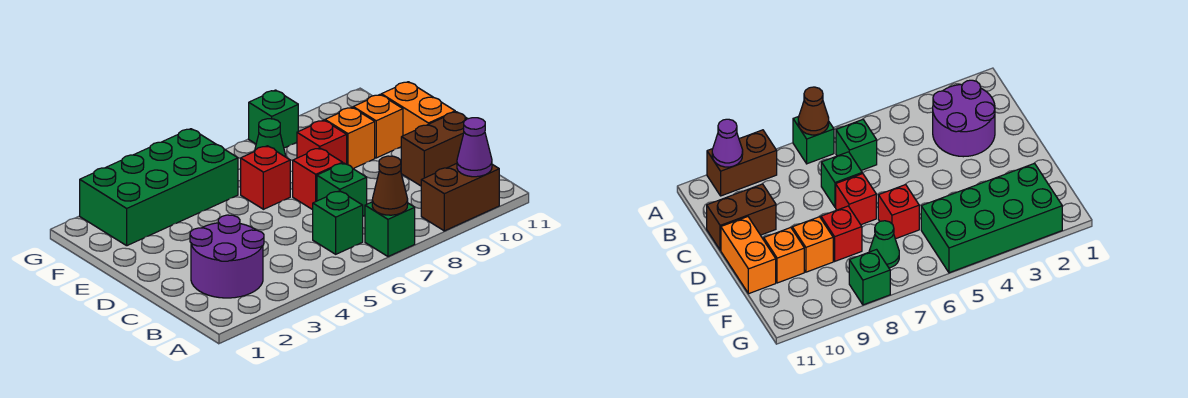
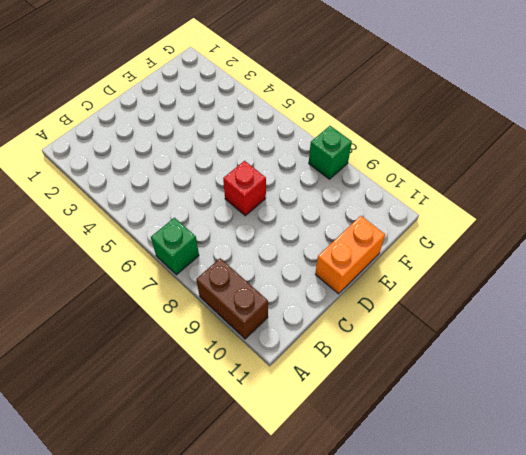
none -> purple 2x2 round brick [190,215,264,298]
none -> green 1x1 brick [313,191,363,254]
none -> green 1x1 brick [317,163,367,216]

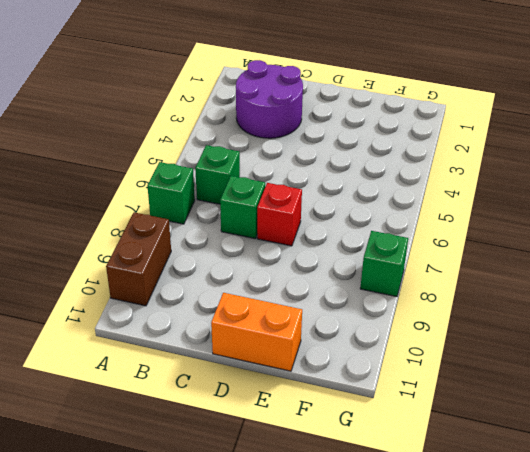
none -> brown 1x2 brick [401,112,468,186]
none -> red 1x1 brick [241,146,290,209]
none -> red 1x1 brick [297,120,347,164]

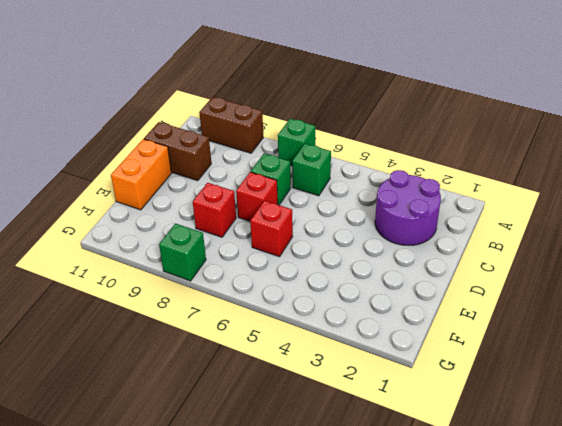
none -> orange 1x1 brick [325,107,375,168]
none -> orange 1x1 brick [353,95,403,158]
none -> green 2x4 brick [80,129,238,246]

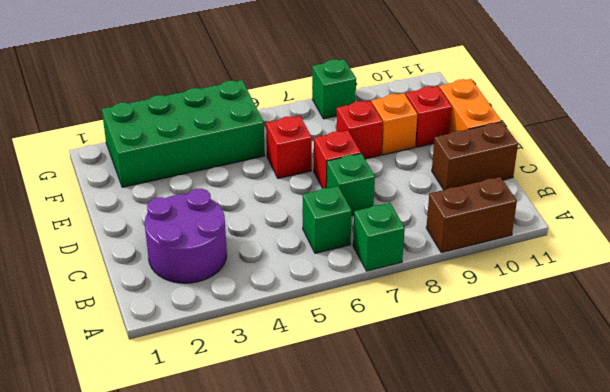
red 1x1 brick [406,86,452,147] -> orange 1x1 brick [353,95,403,158]
none -> green 1x1 cone [255,119,286,157]
none -> brown 1x1 cone [372,156,408,215]
none -> purple 1x1 cone [457,118,492,177]

